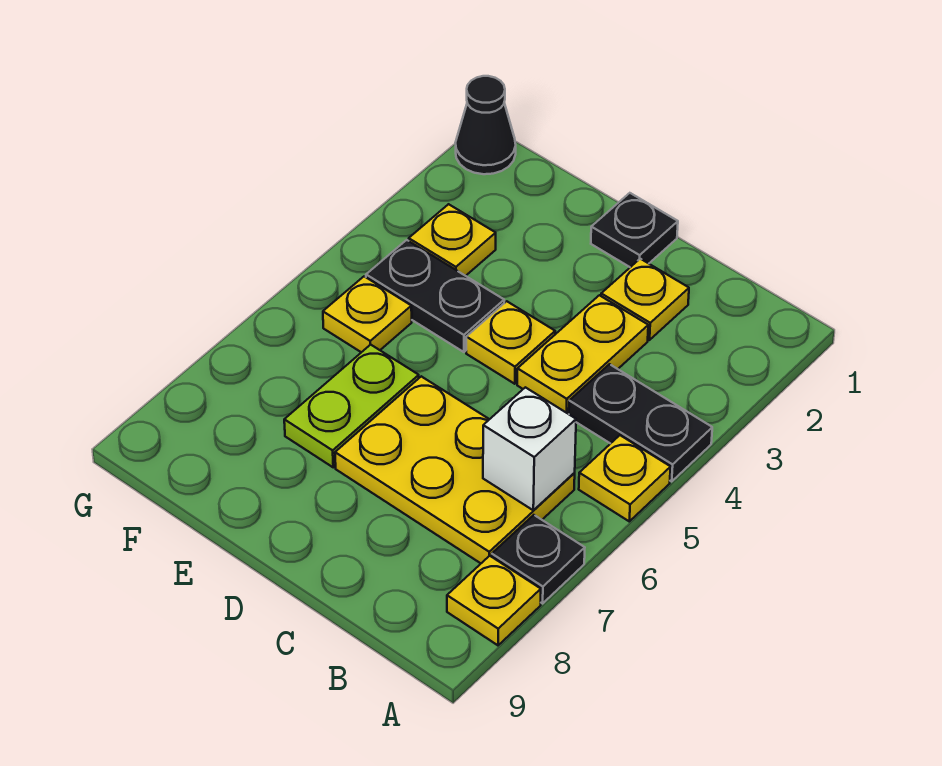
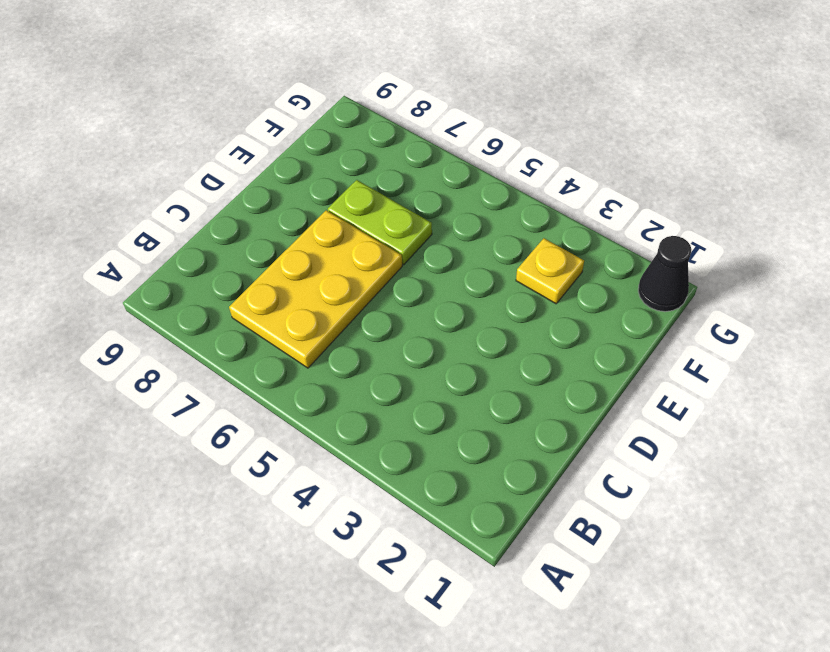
none -> black 1x2 plate [569,364,712,481]
none -> yellow 1x1 plate [579,435,671,521]
none -> black 1x1 plate [492,515,585,603]

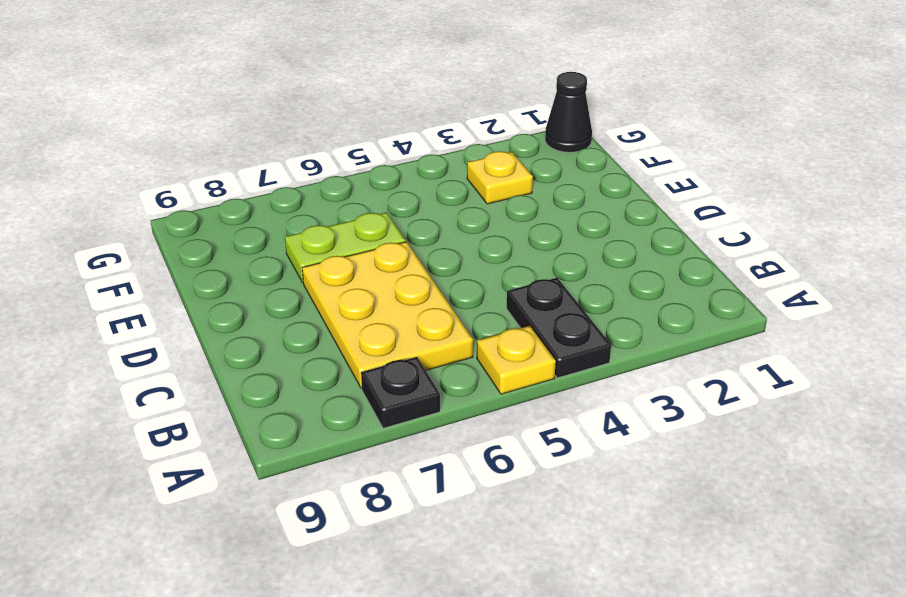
none -> yellow 1x1 plate [447,556,541,645]
none -> yellow 1x1 plate [601,259,689,340]
none -> yellow 1x2 plate [517,295,648,414]

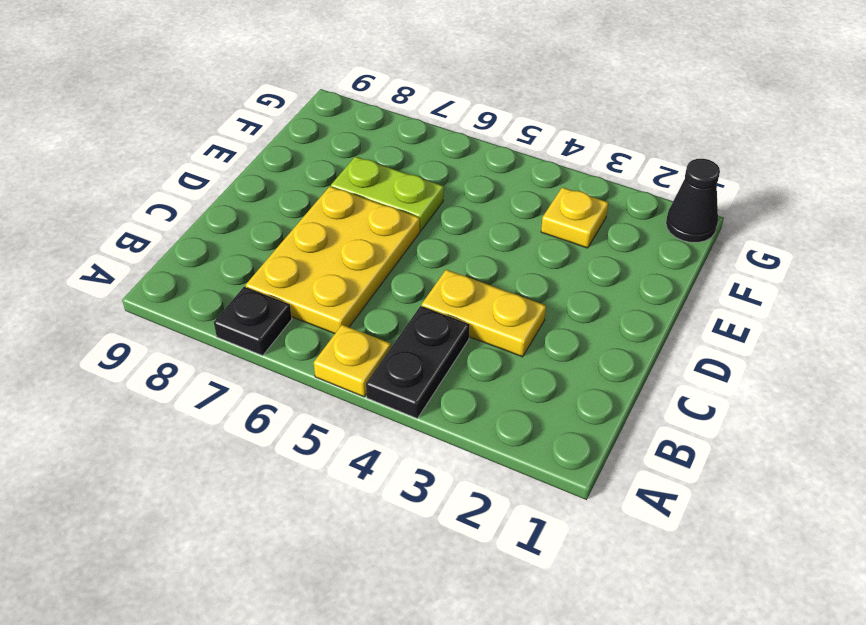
none -> yellow 1x1 plate [447,556,541,645]
none -> yellow 1x1 plate [601,259,689,340]
none -> black 1x1 plate [591,193,678,267]

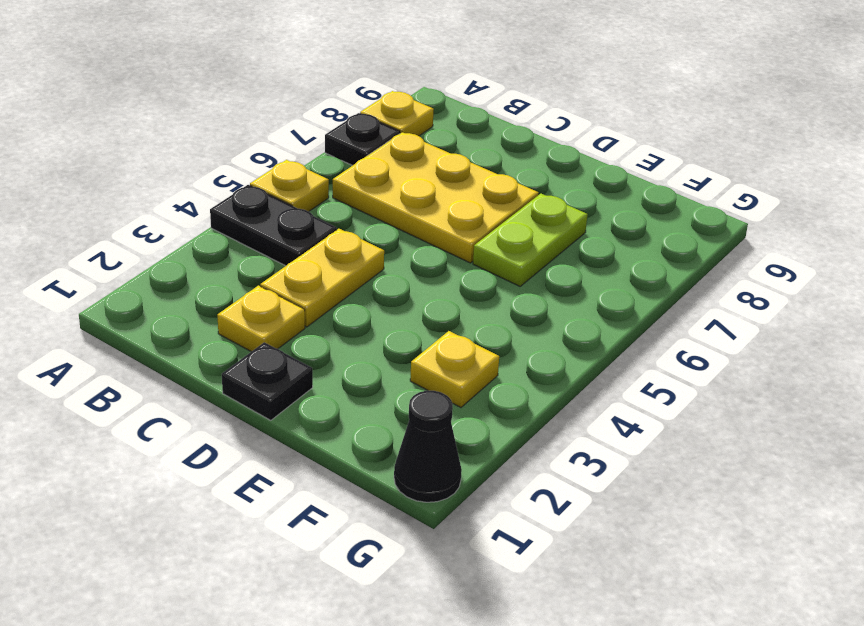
none -> yellow 1x1 plate [466,301,555,384]
none -> black 1x2 plate [366,240,504,352]
none -> yellow 1x1 plate [323,276,412,352]

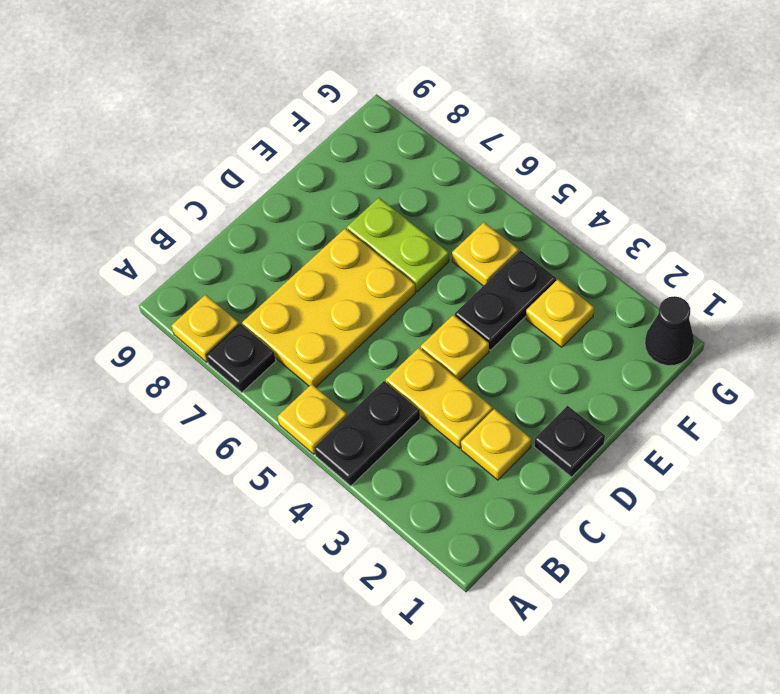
none -> white 1x1 brick [483,387,576,510]

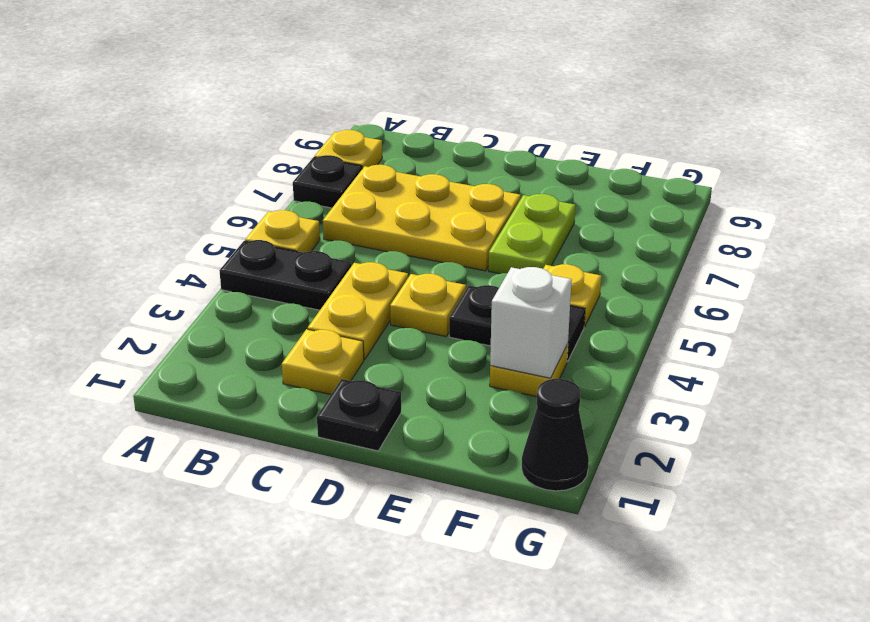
white 1x1 brick [490,267,572,378] -> white 1x1 brick moved to [483,387,576,510]

